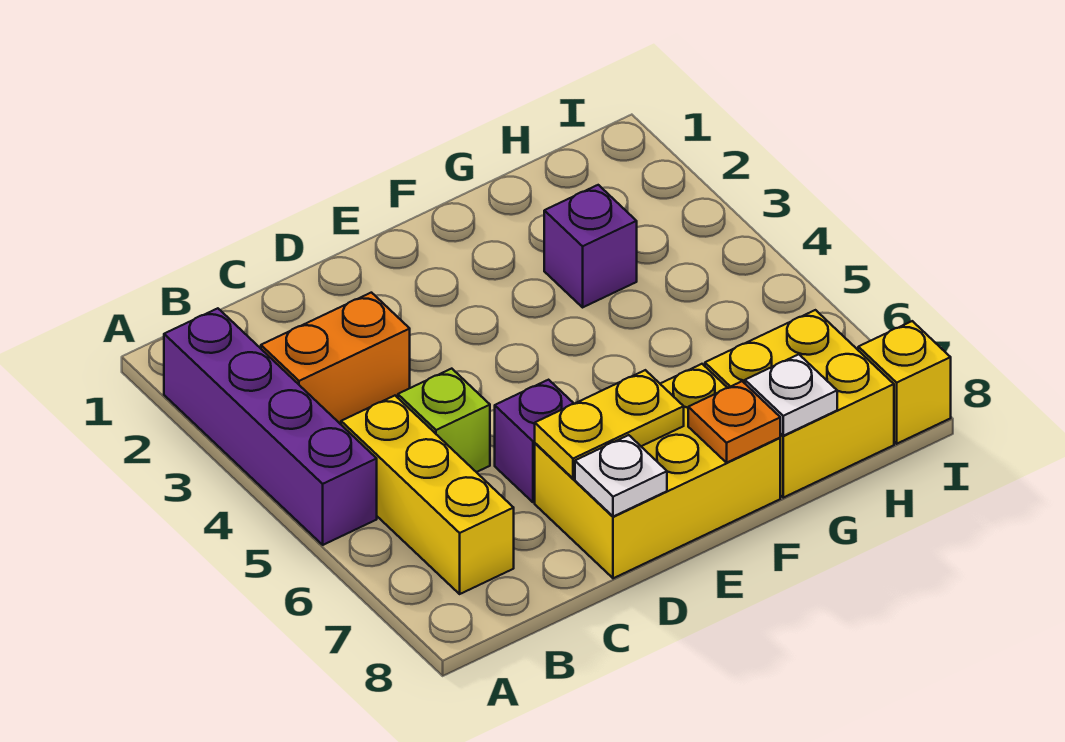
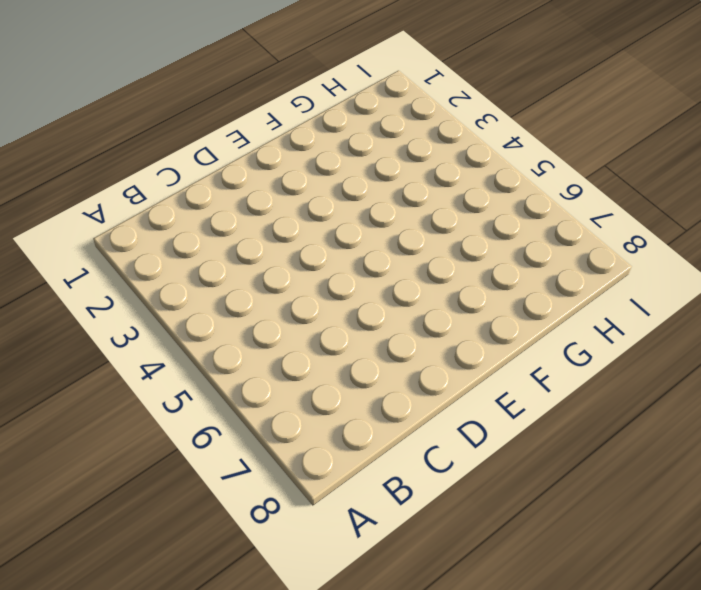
none -> purple 1x4 brick [164,308,377,545]
none -> orange 1x2 brick [261,293,410,423]
none -> yellow 1x3 brick [341,396,514,594]

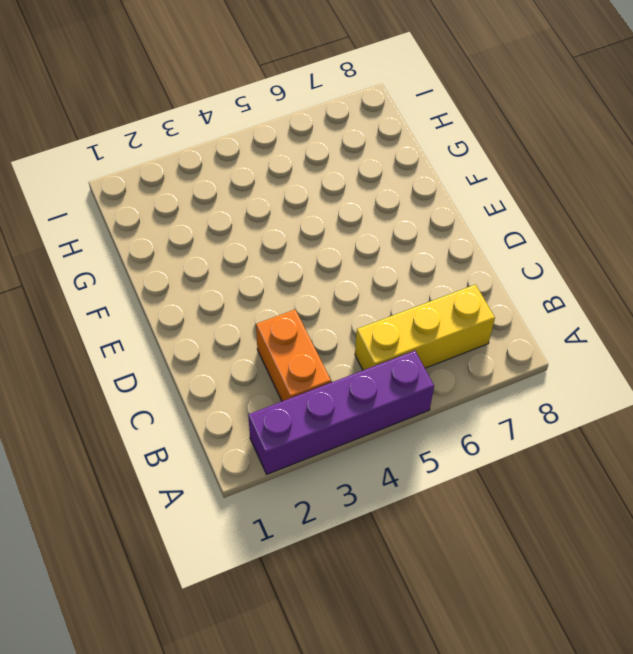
none -> lime 1x1 brick [398,369,490,472]
none -> purple 1x1 brick [495,380,574,502]
none -> yellow 2x3 brick [535,364,780,578]

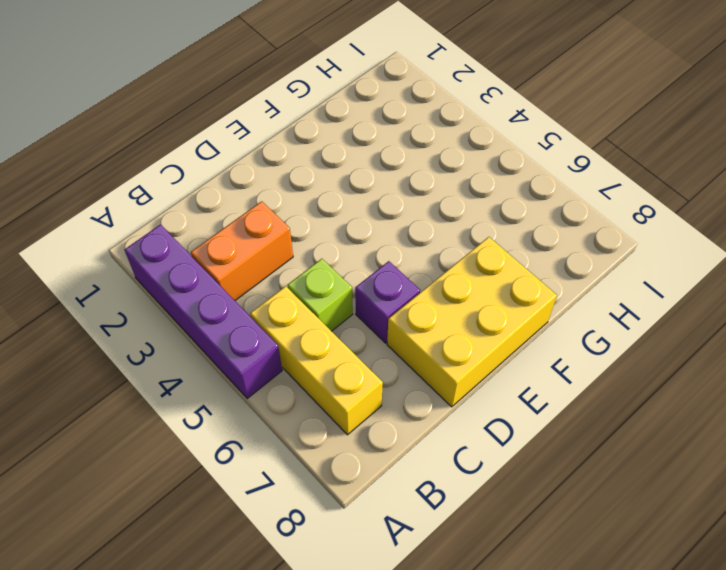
none -> purple 1x1 brick [544,185,637,307]
none -> yellow 2x2 brick [705,310,894,498]
none -> yellow 1x1 brick [858,321,951,444]

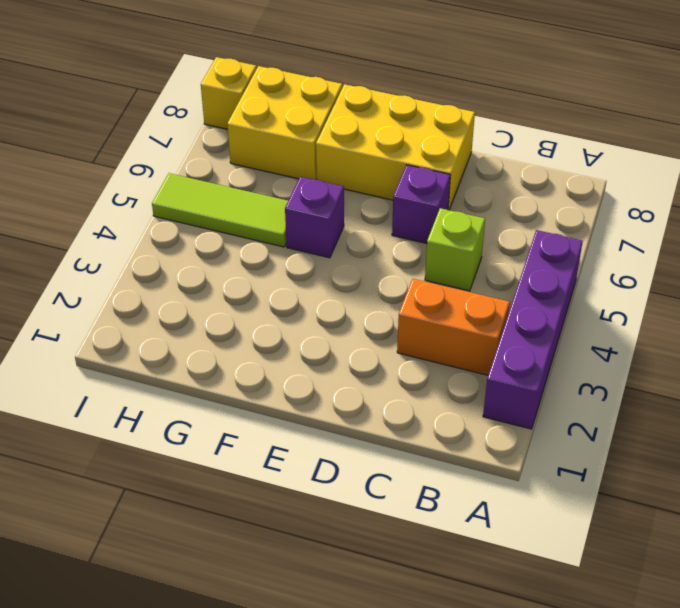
purple 1x1 brick [285,177,344,258] -> purple 1x1 brick moved to [544,185,637,307]
lime 1x3 tile [152,173,288,247] -> none
none -> yellow 1x3 brick [341,396,514,594]
none -> yellow 1x2 plate [535,370,684,478]
none -> white 1x1 plate [575,435,667,517]

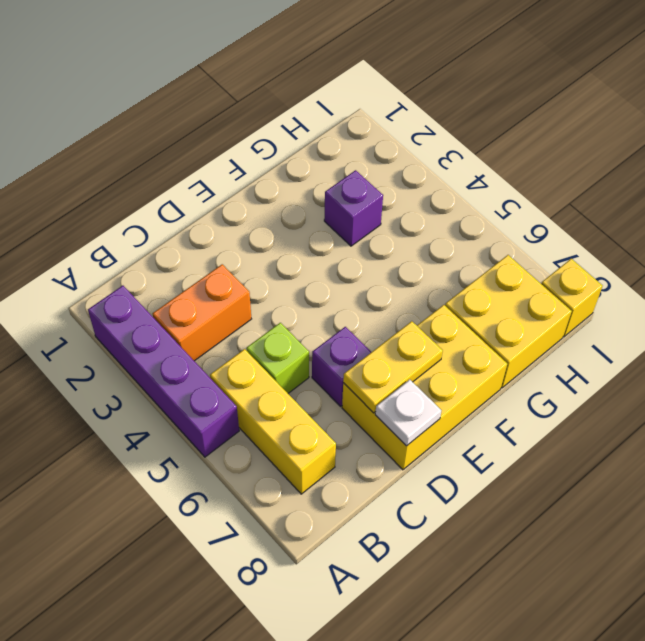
none -> orange 1x1 plate [688,381,780,463]
none -> white 1x1 plate [745,354,837,436]

